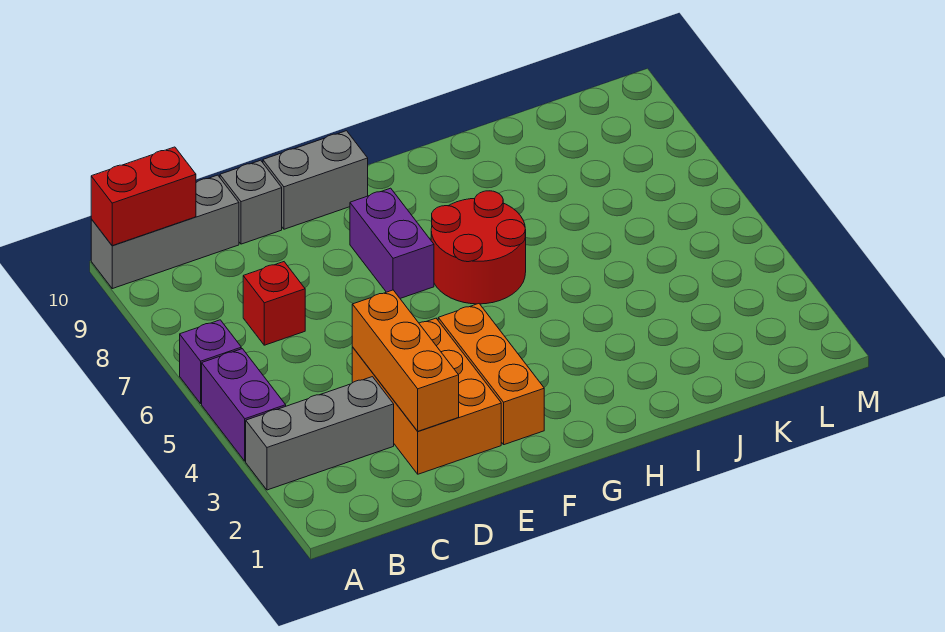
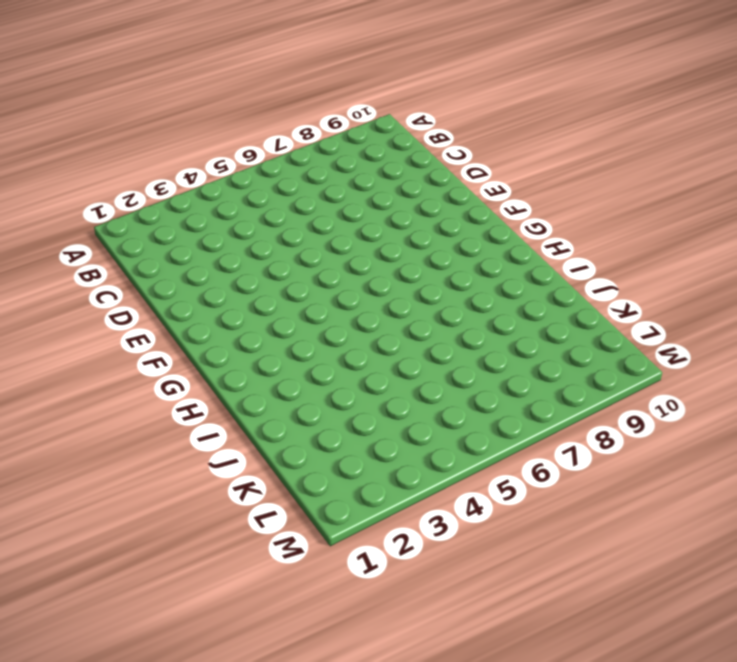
none -> grey 1x3 brick [246,377,394,490]
none -> purple 1x2 brick [202,349,286,461]
none -> purple 1x1 brick [180,320,241,404]

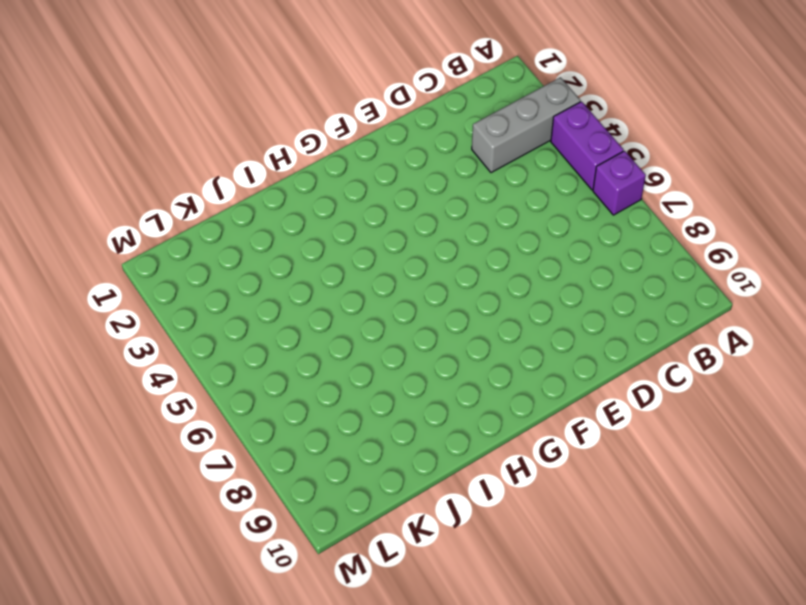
none -> grey 1x3 brick [91,175,239,289]
none -> red 1x1 brick [243,262,305,345]
none -> orange 2x3 brick [352,318,501,474]

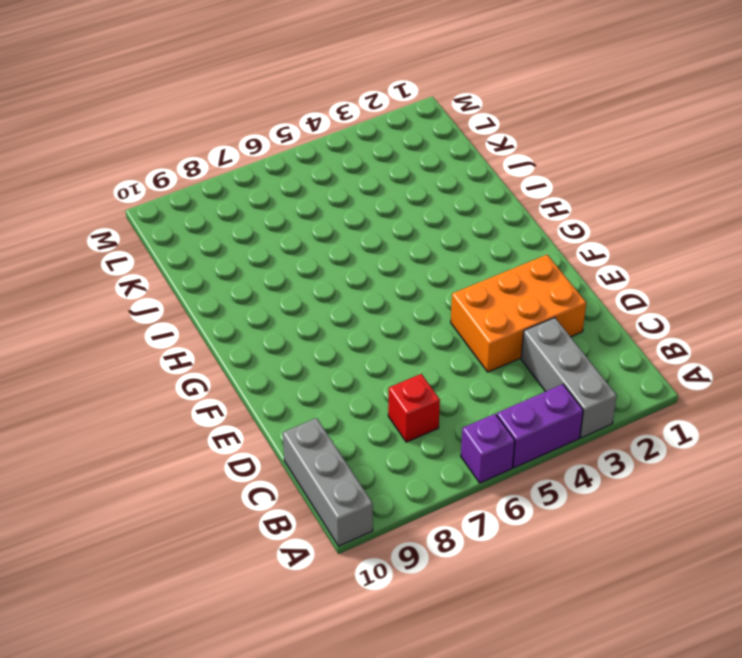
none -> grey 1x1 brick [220,160,282,244]
none -> grey 1x2 brick [263,131,368,229]
none -> orange 1x3 brick [438,304,544,445]

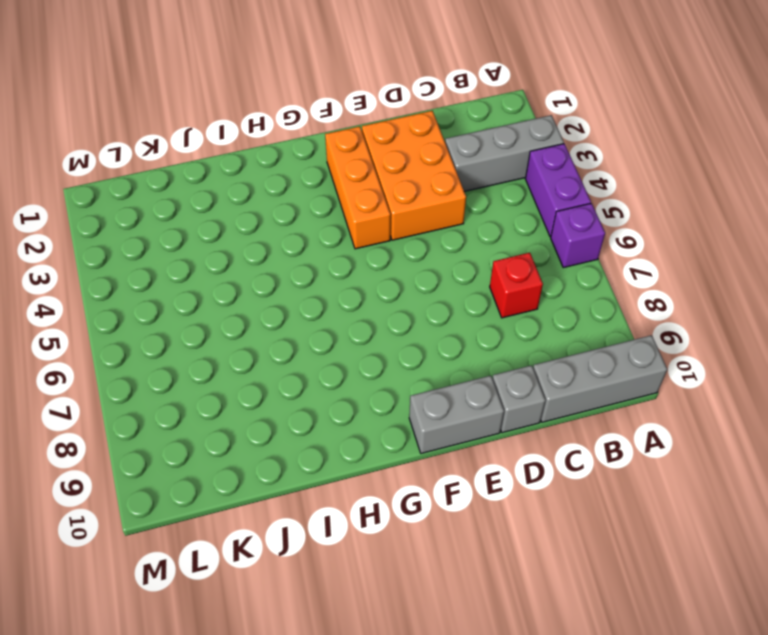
none -> purple 1x2 brick [350,188,434,298]
none -> red 2x2 round brick [431,191,526,304]
none -> red 1x2 brick [91,147,196,246]

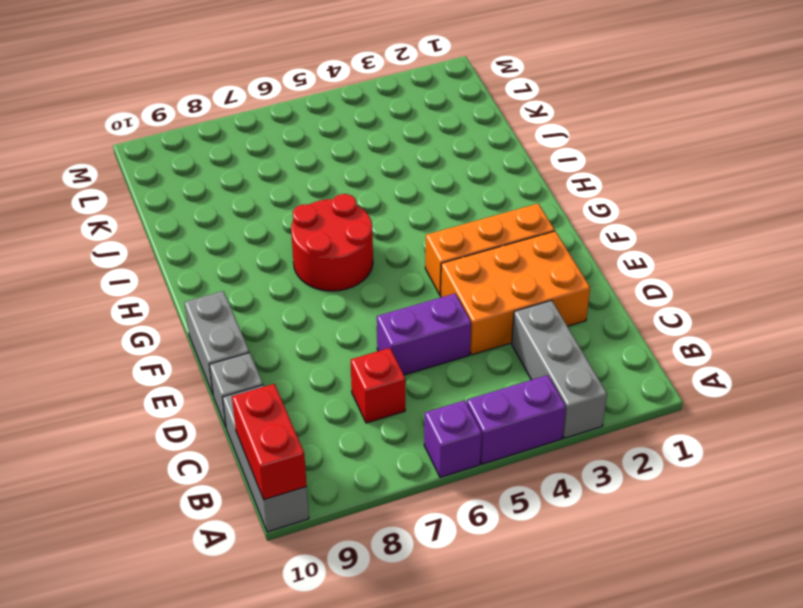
purple 1x2 brick [377,294,471,375] -> purple 1x2 brick moved to [350,188,434,298]
none -> orange 1x3 brick [352,290,459,431]

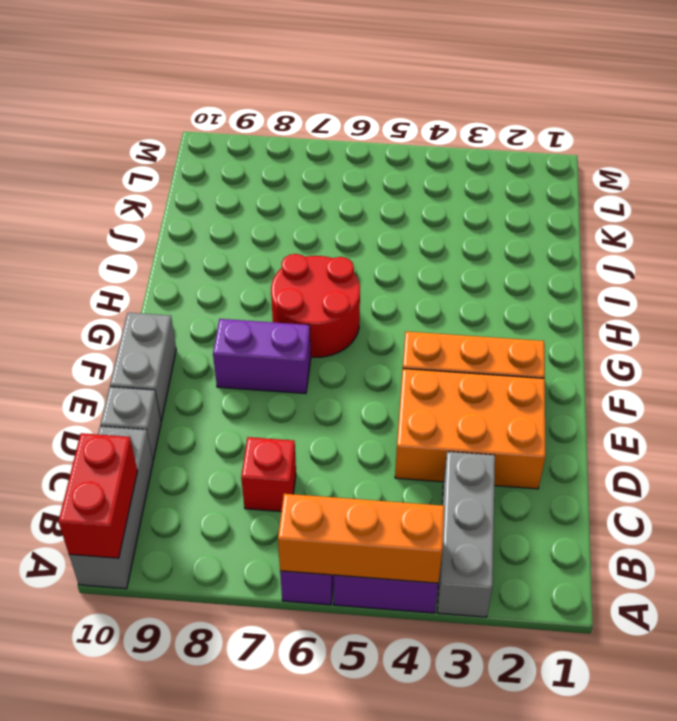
orange 1x3 brick [278,494,444,583] -> orange 1x3 brick moved to [352,290,459,431]

